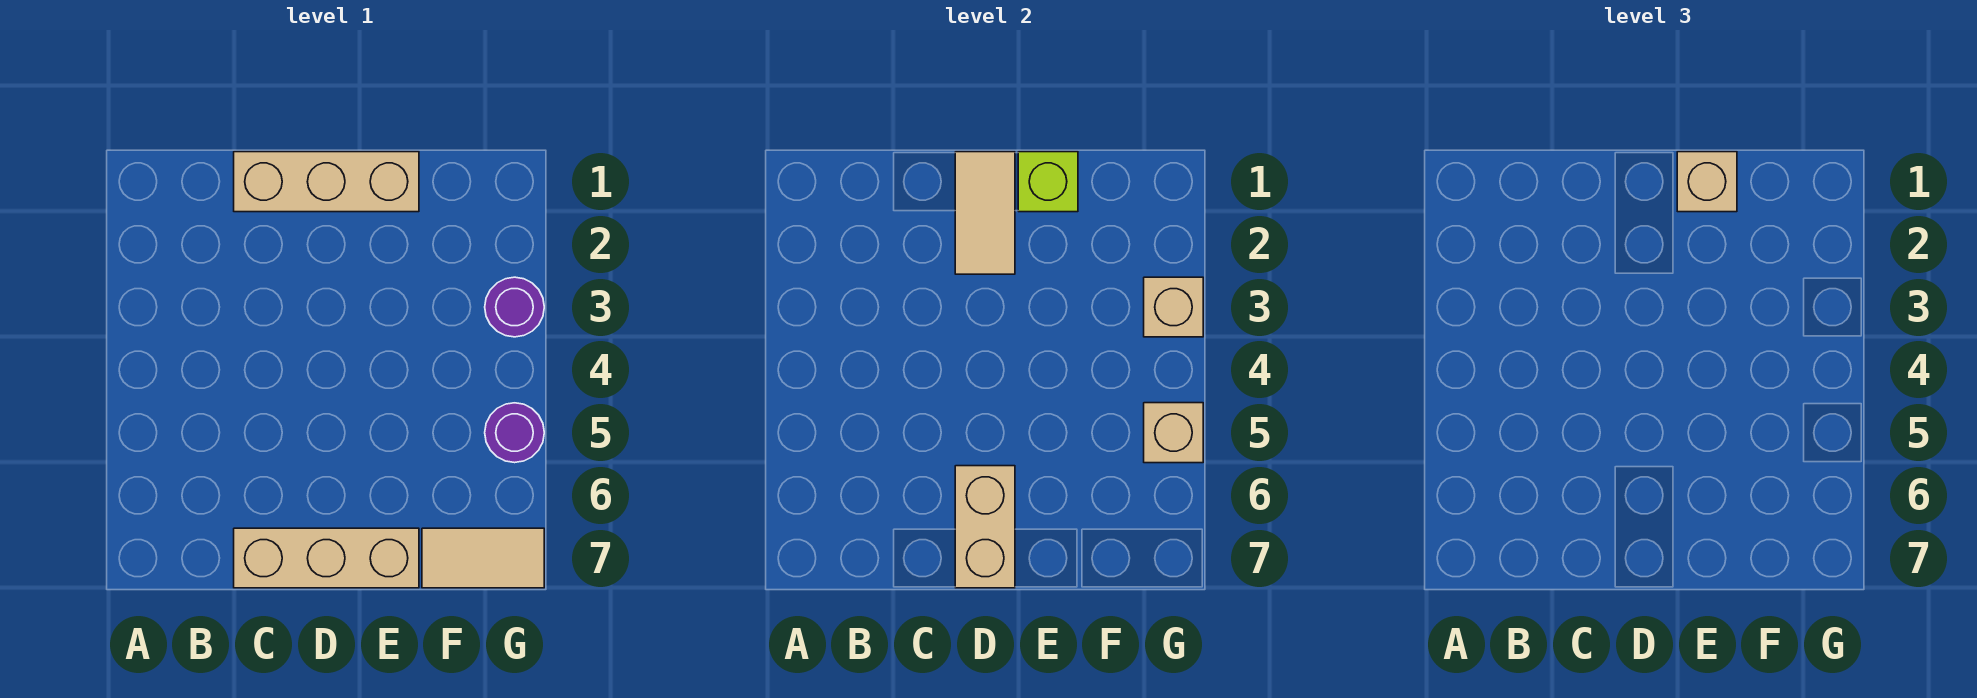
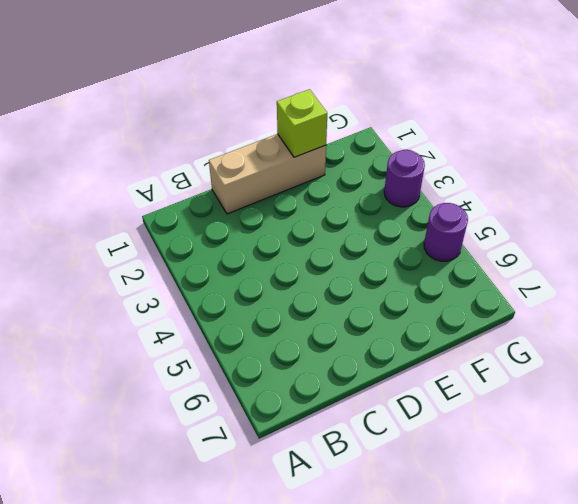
none -> tan 1x3 brick [234,528,419,588]
none -> tan 1x2 tile [422,528,544,588]

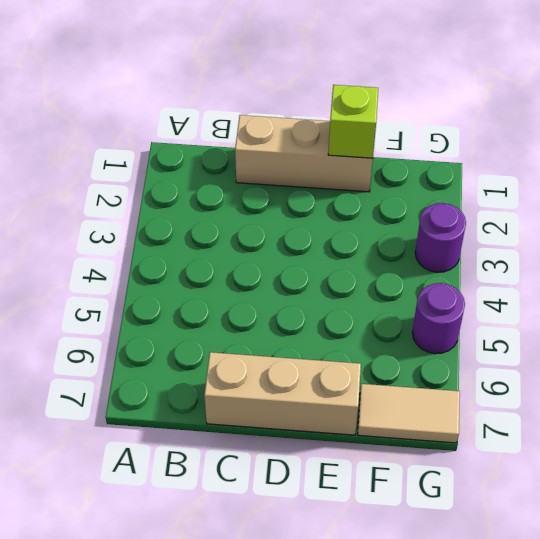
none -> tan 1x2 tile [955,152,1015,274]
none -> tan 1x2 brick [955,466,1015,588]

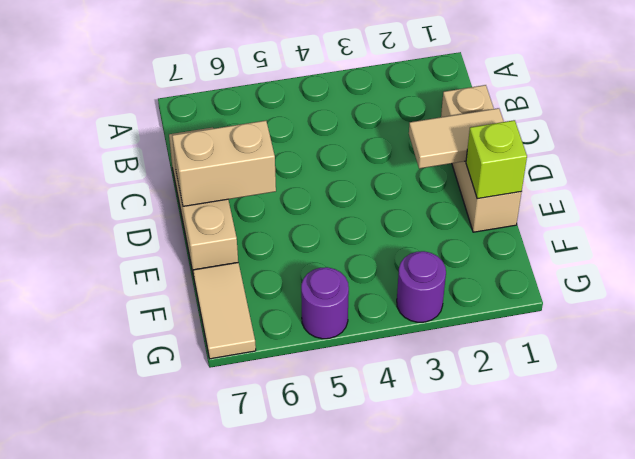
none -> tan 1x1 brick [1144,277,1203,337]
none -> tan 1x1 brick [1144,403,1203,463]

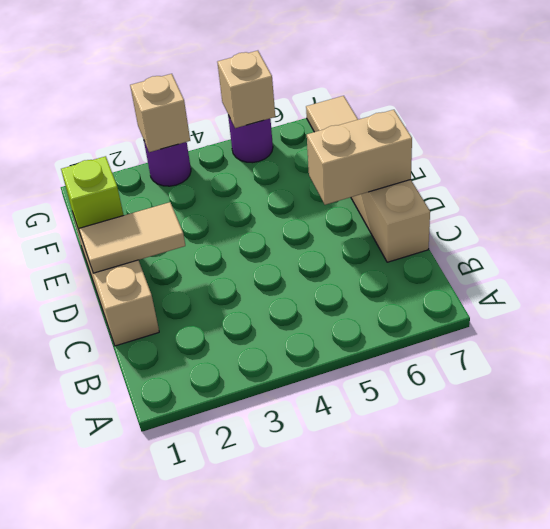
none -> tan 1x1 brick [1677,152,1737,212]

